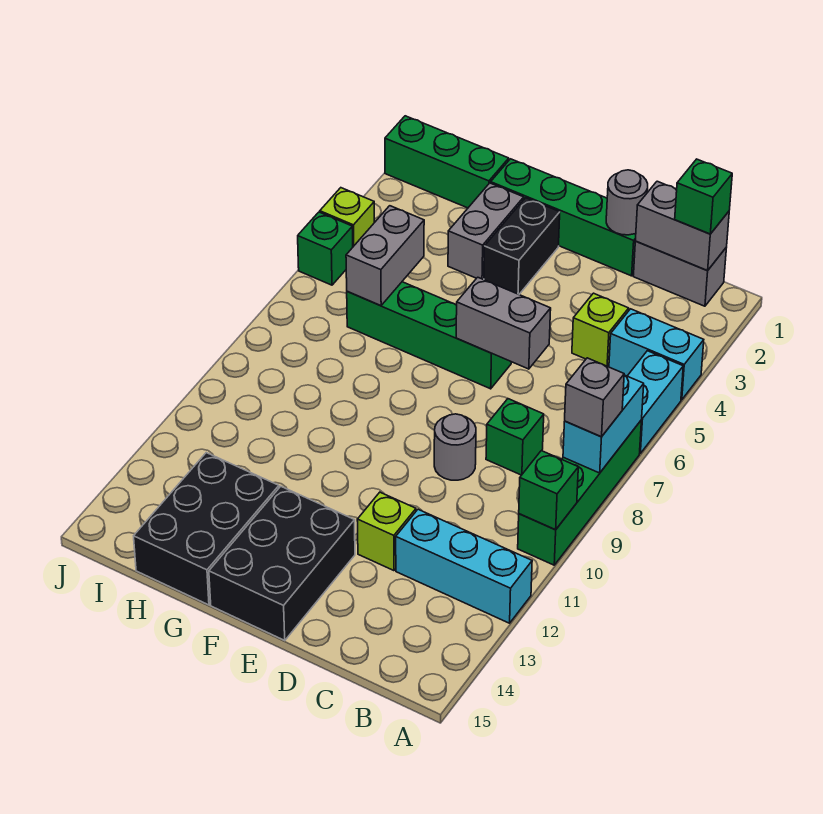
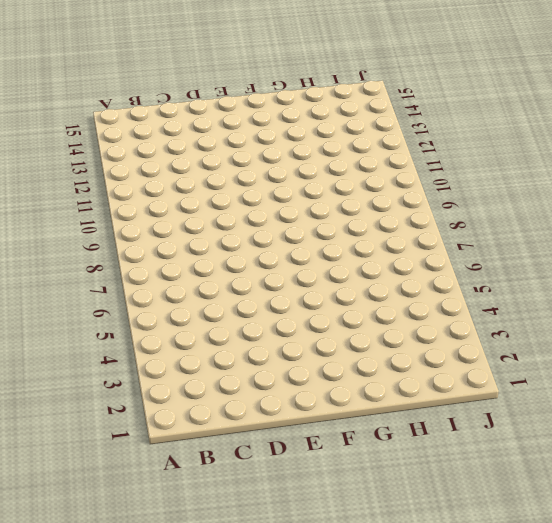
none -> cyan 1x2 brick [609,309,704,400]
none -> cyan 1x2 brick [628,351,683,453]
none -> green 1x4 brick [518,420,642,565]

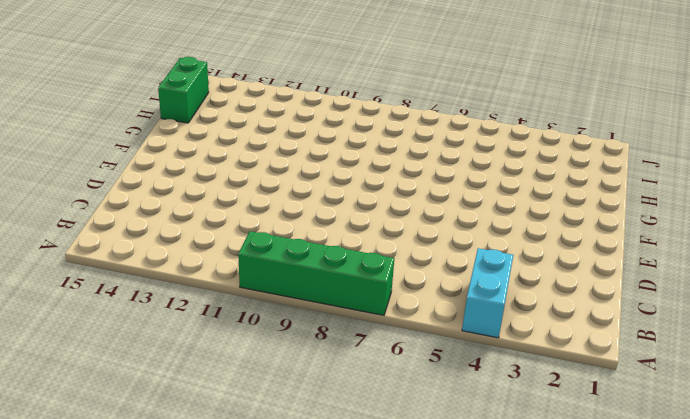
green 1x2 brick [158,57,209,123] -> black 2x3 brick [134,453,279,605]
none -> cyan 1x2 brick [628,351,683,453]
none -> cyan 1x3 brick [396,509,532,623]
none -> grey 1x2 brick [633,241,727,306]

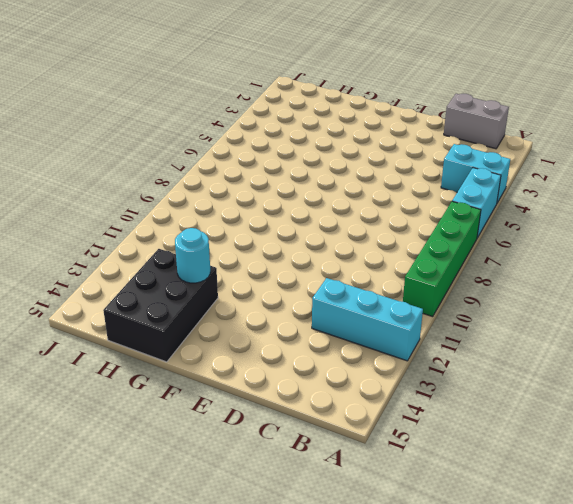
cyan 1x1 round brick [175,228,210,283] -> none
none -> lime 1x1 brick [572,293,629,367]
none -> green 1x1 brick [486,399,544,475]
none -> green 1x4 brick [491,159,636,276]

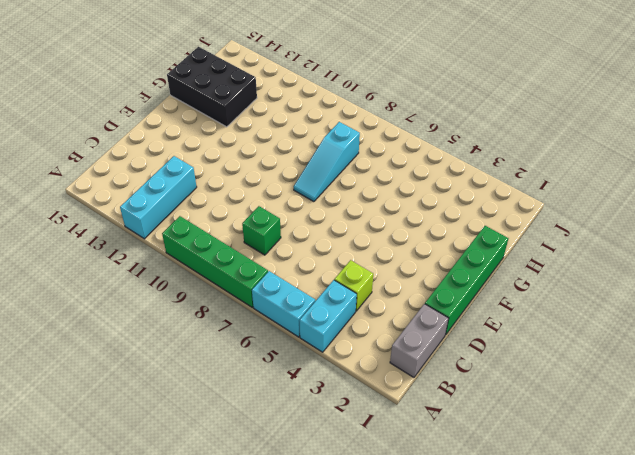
cyan 1x3 slope [294,122,360,202] -> none
none -> grey 1x1 round brick [434,414,476,480]
none -> lime 1x1 brick [357,492,416,571]
none -> green 1x4 brick [347,282,511,389]

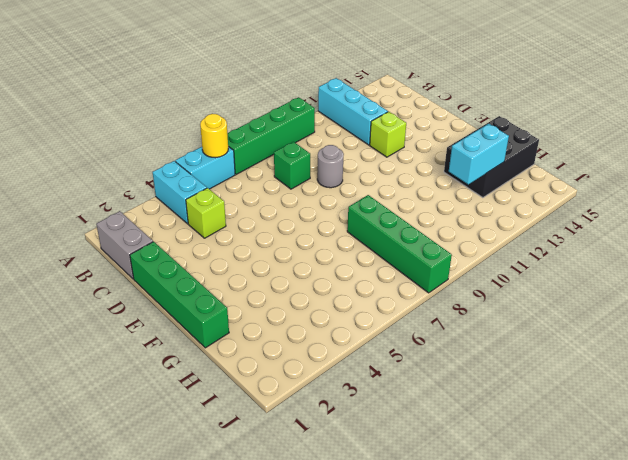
yellow 1x1 round brick [200,114,228,158] -> none
green 1x4 brick [347,195,452,293] -> green 1x4 brick moved to [347,282,511,389]
cyan 1x2 brick [449,124,509,184] -> cyan 1x2 brick moved to [563,375,644,473]
none -> black 2x3 brick [209,486,355,641]
none -> black 1x2 brick [484,198,560,294]
none -> grey 1x2 brick [448,183,524,279]

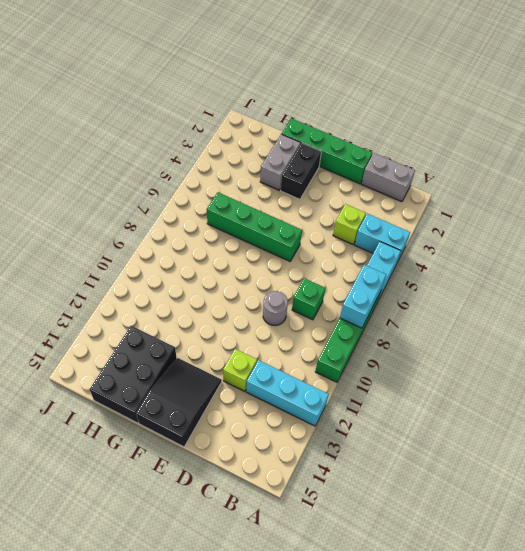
black 2x3 slope [136,358,222,447] -> black 2x3 brick [209,486,355,641]
none -> green 1x3 brick [385,116,509,208]
none -> lime 1x1 brick [320,188,374,247]
none -> green 1x1 brick [298,212,353,285]

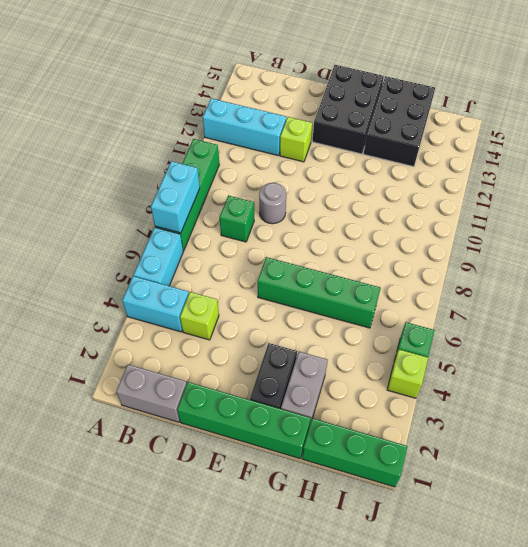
none -> green 1x1 brick [519,451,578,530]
none -> grey 1x2 brick [635,181,729,270]
none -> grey 1x1 round brick [606,170,648,235]

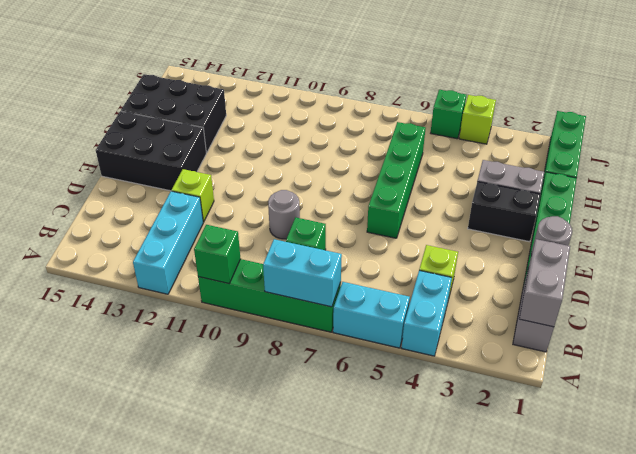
none -> grey 1x2 brick [456,277,551,369]
none -> grey 1x2 brick [346,206,424,306]
none -> grey 1x1 brick [565,358,624,437]

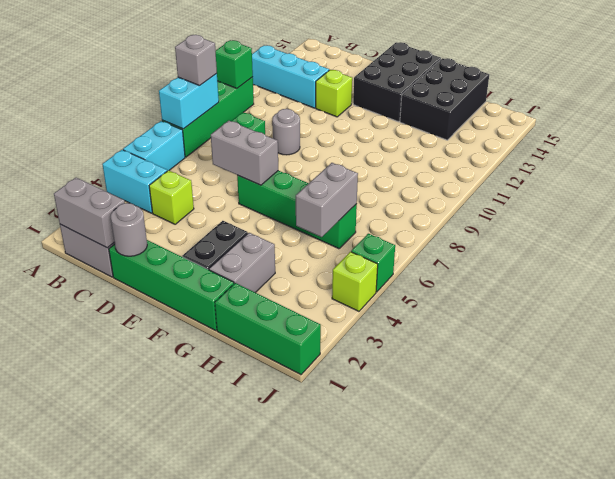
none -> green 1x1 brick [675,159,732,234]

